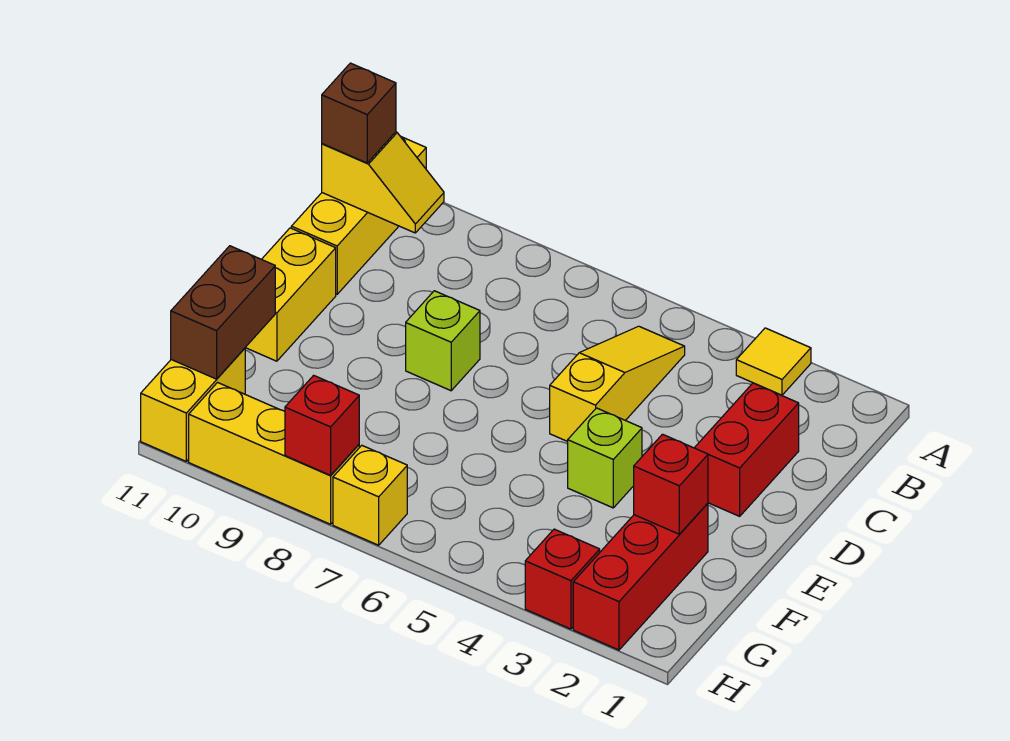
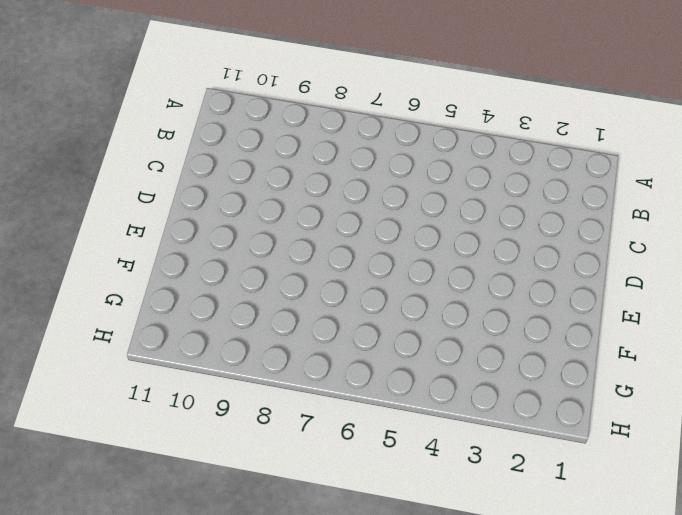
none -> yellow 1x1 tile [736,328,811,395]
none -> yellow 1x3 brick [291,136,426,294]
none -> yellow 1x3 slope [550,326,685,442]

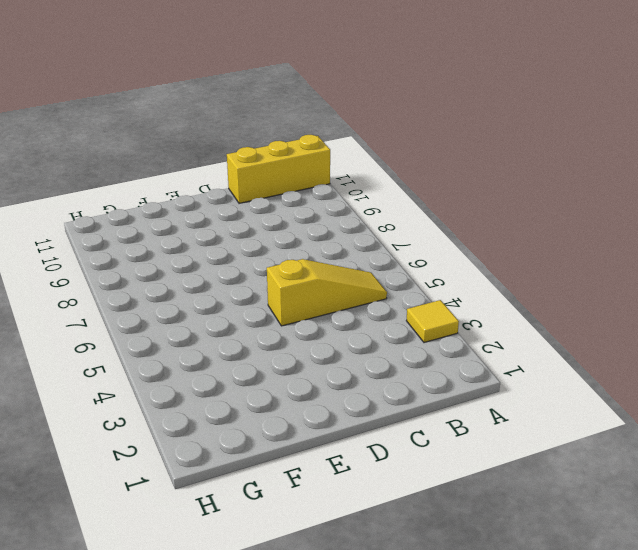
none -> red 1x2 brick [695,383,799,516]
none -> lime 1x1 brick [406,291,480,391]
none -> yellow 1x2 brick [245,228,336,361]

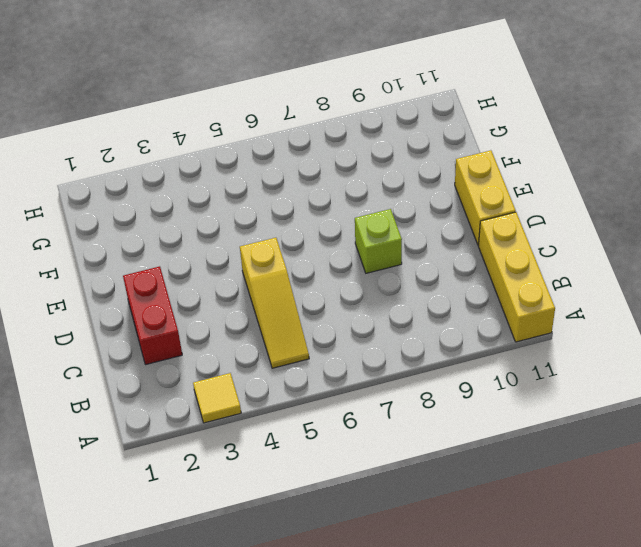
none -> lime 1x1 brick [568,408,642,508]
none -> red 1x3 brick [573,503,708,650]
none -> yellow 1x2 brick [141,348,245,461]

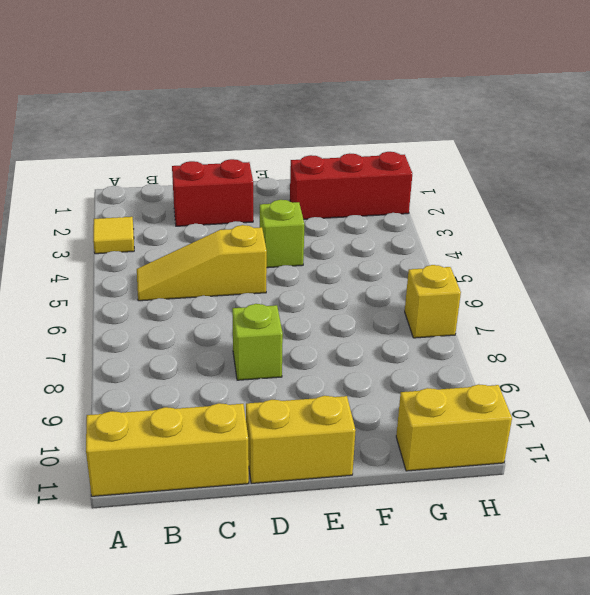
none -> red 1x1 brick [525,529,600,629]
none -> yellow 1x3 brick [189,383,359,524]
none -> yellow 1x2 slope [322,132,444,233]

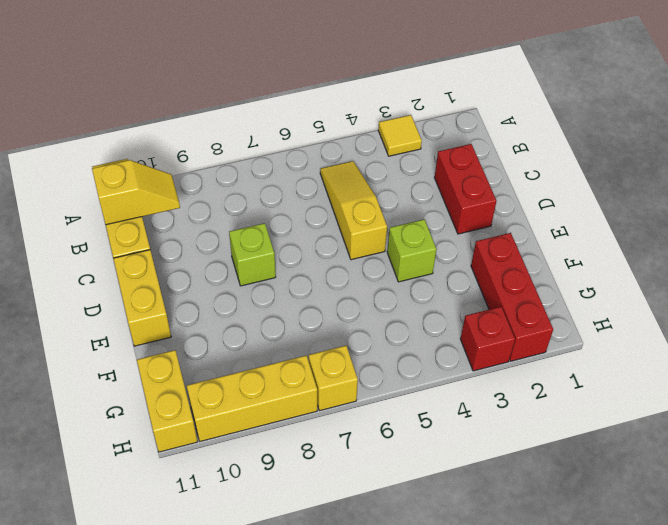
none -> red 1x1 brick [634,434,708,534]
none -> brown 1x2 brick [171,246,275,379]
none -> red 1x1 brick [285,375,359,475]

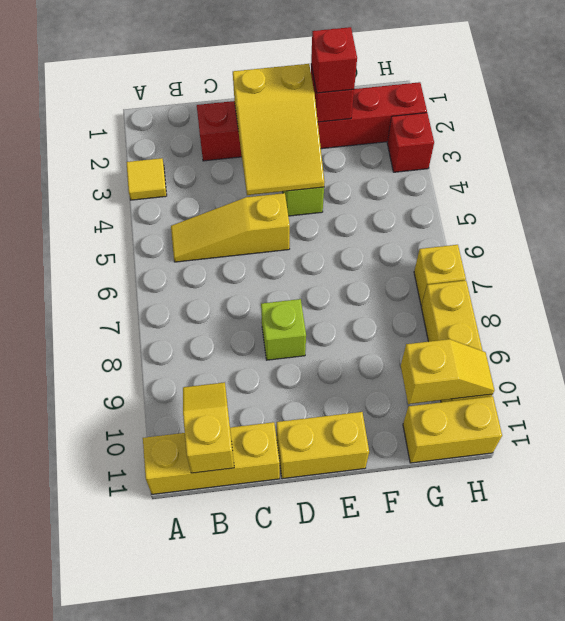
yellow 2x3 slope [233,64,325,195] -> none
red 1x1 brick [311,27,357,93] -> red 1x1 brick moved to [285,375,359,475]
yellow 1x2 slope [401,339,494,404] -> none
none -> brown 1x2 brick [171,246,275,379]
none -> brown 1x1 brick [322,63,396,163]

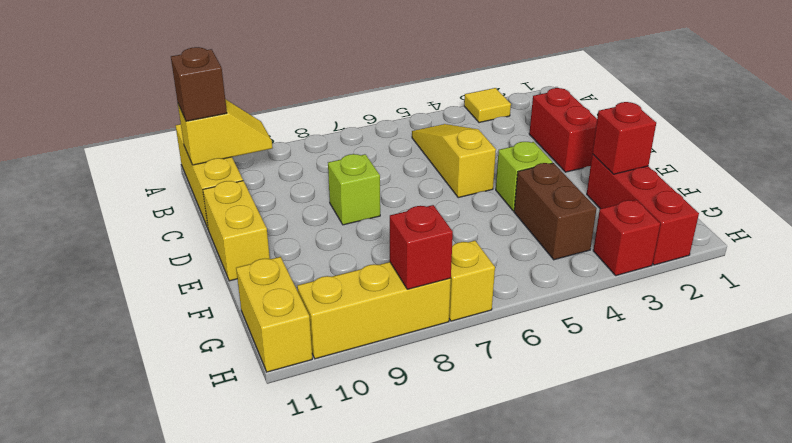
brown 1x2 brick [514,163,597,260] -> brown 1x2 brick moved to [171,246,275,379]

